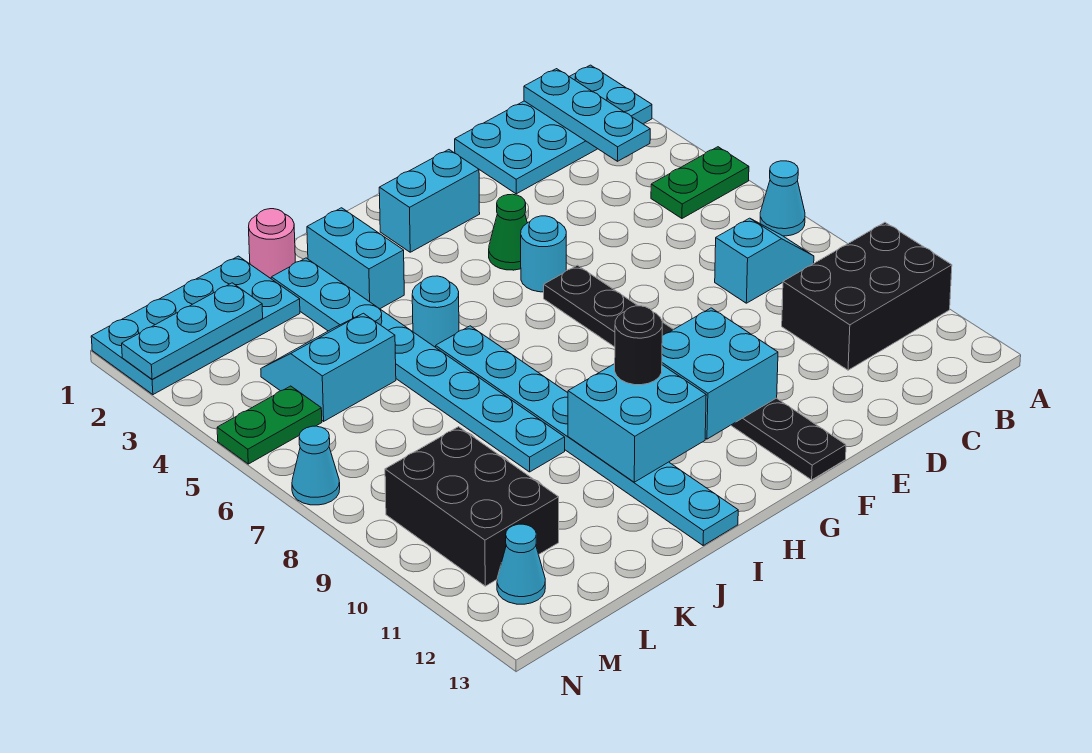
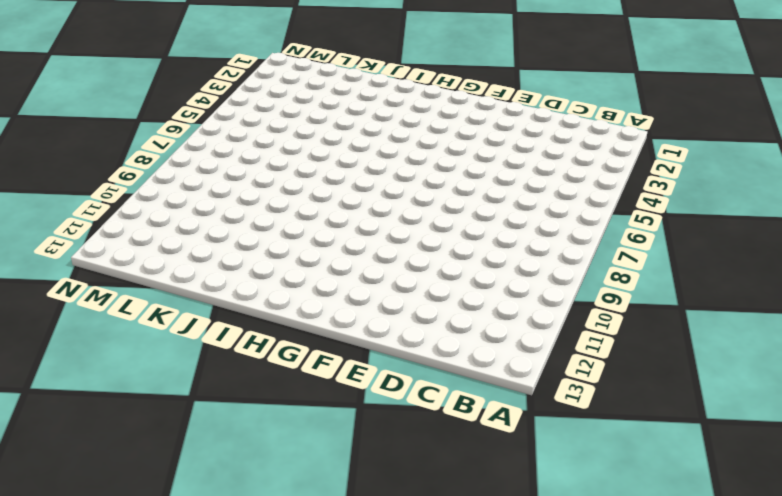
none -> cyan 2x4 plate [455,65,652,194]
none -> green 1x2 plate [651,147,749,218]
none -> cyan 1x1 cone [760,161,805,236]

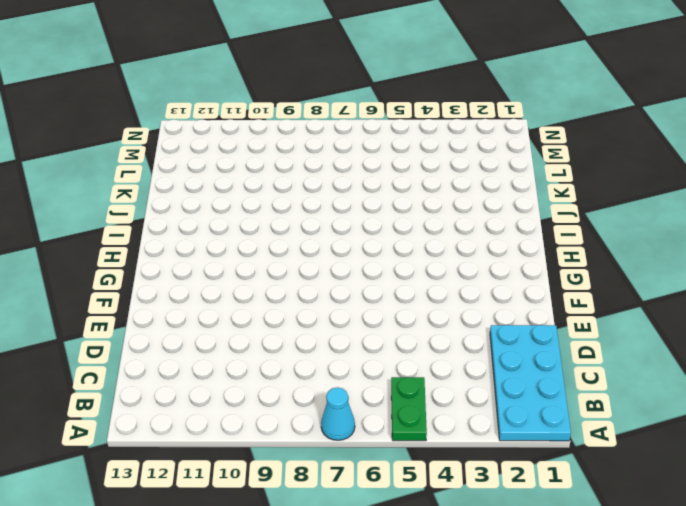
none -> black 2x3 brick [782,222,952,370]
none -> cyan 1x2 slope [715,218,814,303]
none -> cyan 1x2 brick [379,150,480,252]

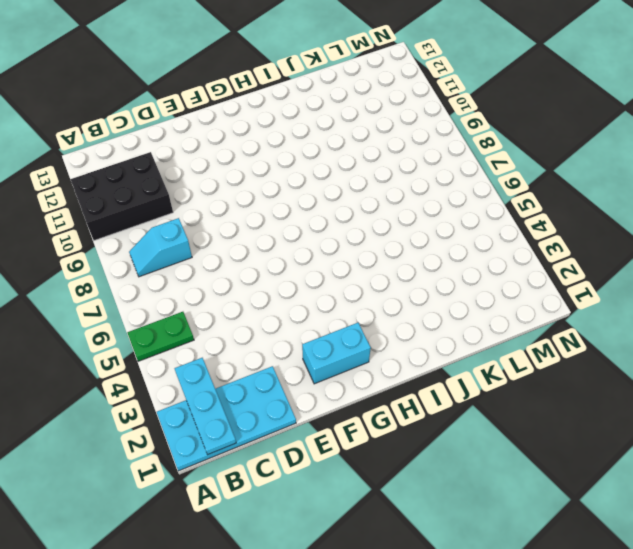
none -> cyan 1x1 cone [760,161,805,236]
none -> green 1x1 cone [489,194,527,270]
none -> cyan 1x1 round brick [521,216,566,292]

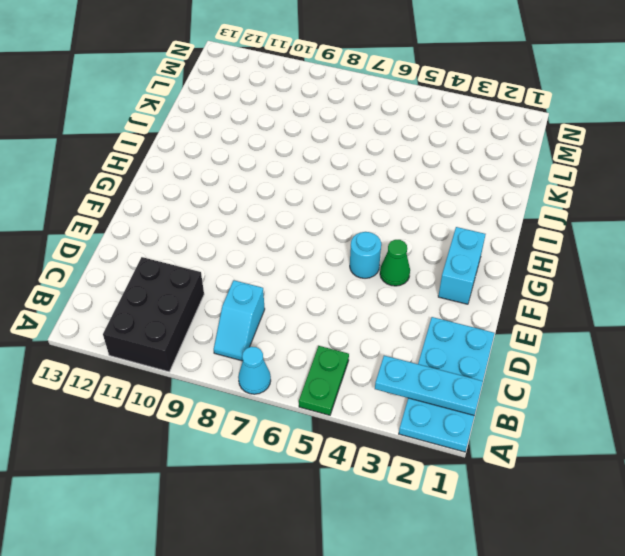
none -> black 1x8 plate [544,265,846,480]
none -> cyan 1x2 brick [307,208,404,309]
none -> cyan 1x1 round brick [412,276,459,347]

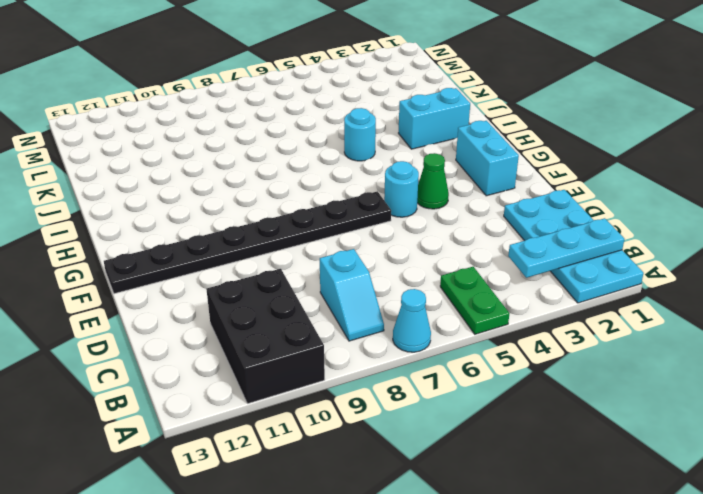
none -> cyan 1x8 plate [436,326,738,545]
none -> pink 1x1 round brick [249,209,295,278]
none -> cyan 1x8 plate [271,258,565,472]

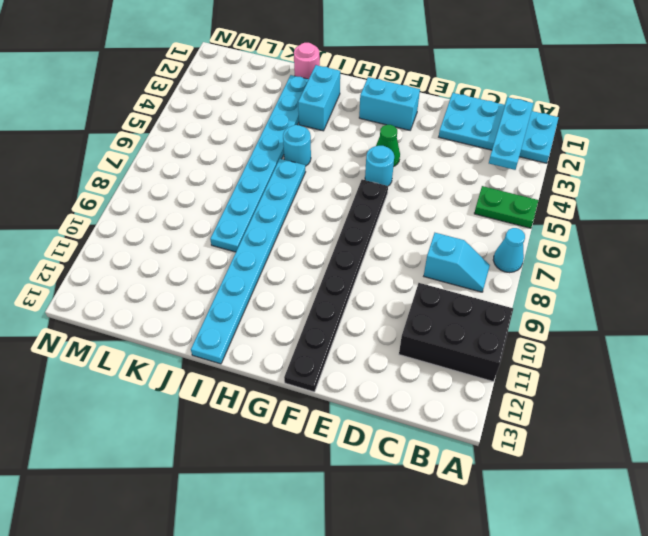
none -> cyan 2x4 plate [91,256,300,395]
none -> cyan 2x2 slope [261,313,396,421]
none -> black 2x3 brick [385,427,559,586]

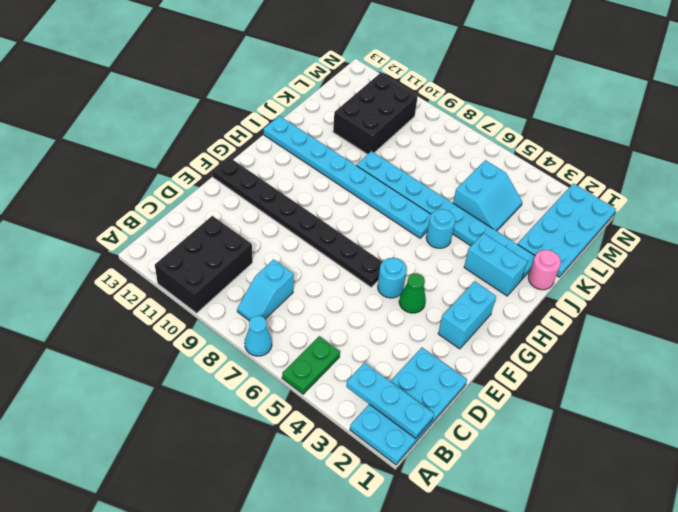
black 2x3 brick [333,74,418,154] -> black 2x3 brick turned to [385,427,559,586]
none -> green 1x2 plate [217,386,322,464]
none -> cyan 1x1 cone [497,524,545,604]
none -> cyan 1x1 cone [292,426,340,505]

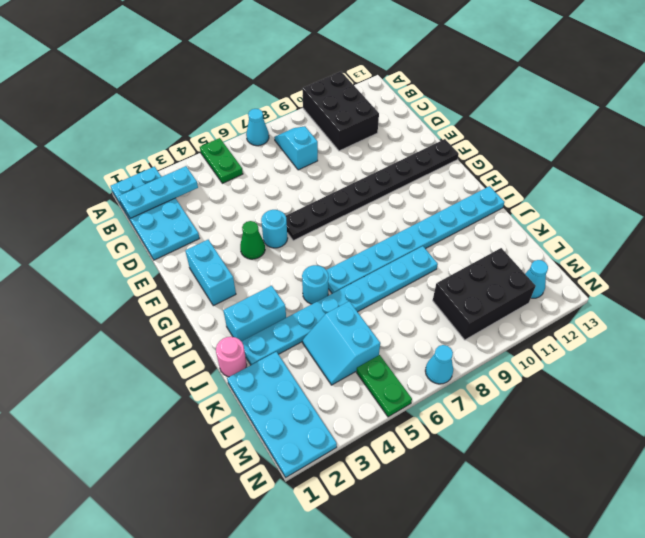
none -> cyan 2x2 brick [662,308,778,439]
none -> cyan 2x2 brick [568,364,706,482]
none -> cyan 1x3 plate [122,283,263,379]

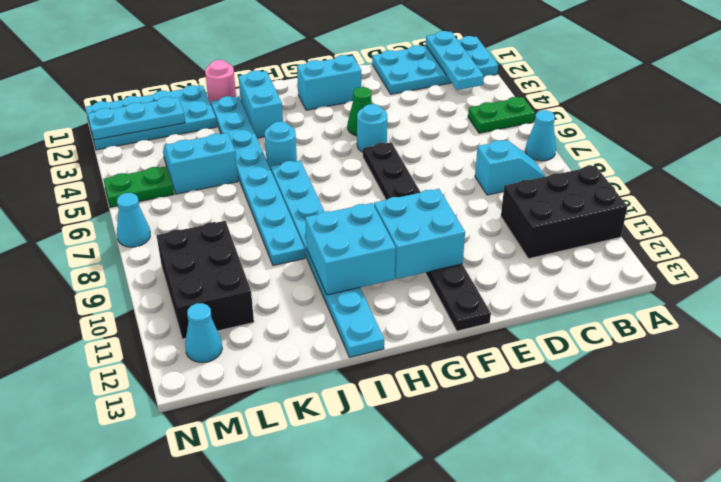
none -> black 1x1 round brick [615,306,662,385]

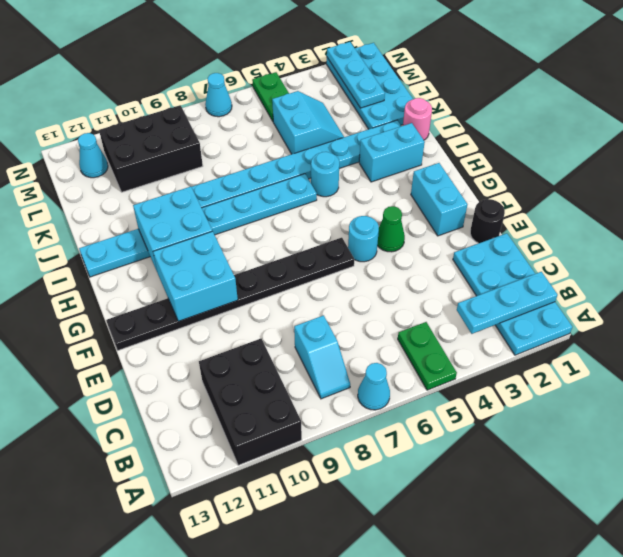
black 1x1 round brick [470,199,505,243] -> black 1x1 round brick moved to [615,306,662,385]

